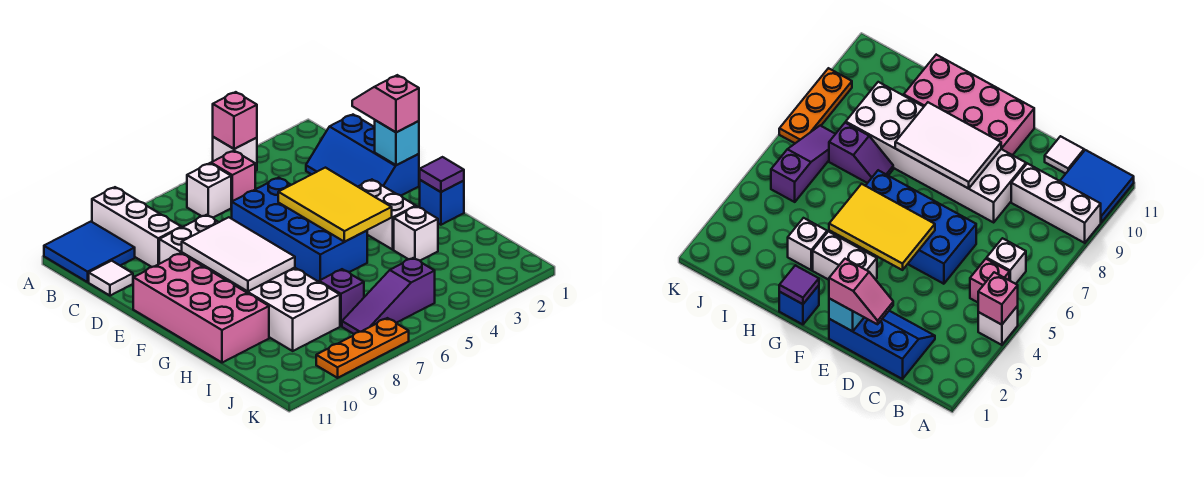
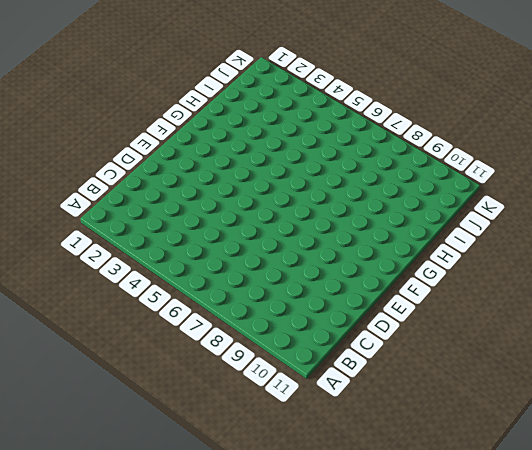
none -> white 1x1 brick [213,137,257,171]
none -> white 1x3 brick [92,187,181,267]
none -> blue 2x2 tile [44,222,135,282]

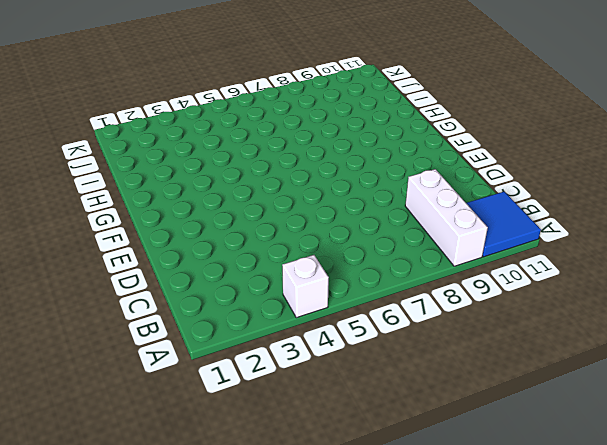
none -> pink 1x1 brick [211,151,255,207]
none -> white 1x1 brick [187,163,231,218]
none -> blue 2x3 slope [306,115,419,195]

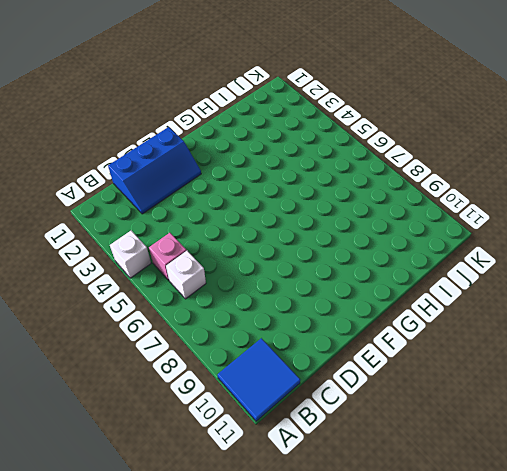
none -> white 1x3 brick [92,187,181,267]
none -> white 1x1 tile [89,261,133,296]
none -> blue 2x4 brick [231,178,367,281]

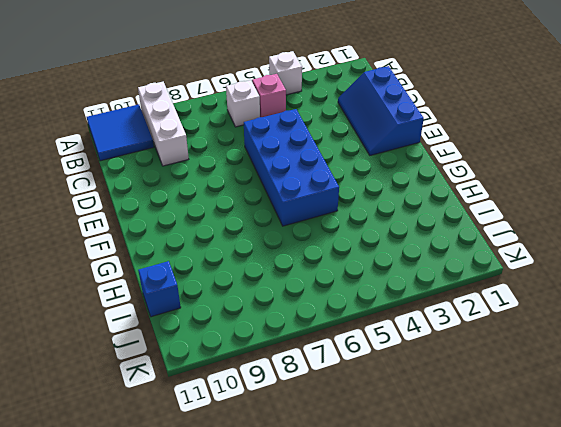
blue 1x1 brick [138,261,181,317] -> blue 1x1 brick moved to [420,180,464,225]
none -> white 1x1 tile [89,261,133,296]
none -> white 2x6 brick [159,215,340,351]
none -> pink 2x4 brick [133,253,269,363]

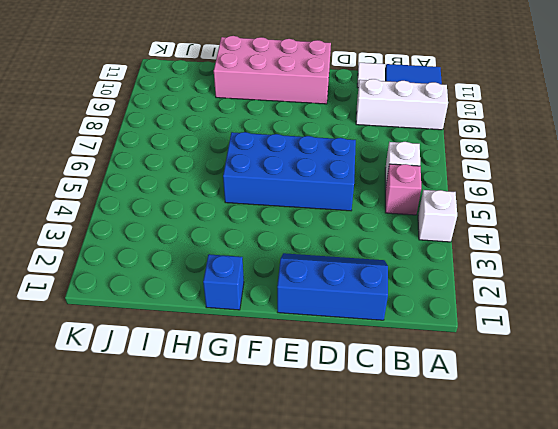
none -> white 2x6 brick [159,215,340,351]
none -> white 1x2 brick [358,180,416,250]
none -> white 1x1 brick [394,206,438,260]

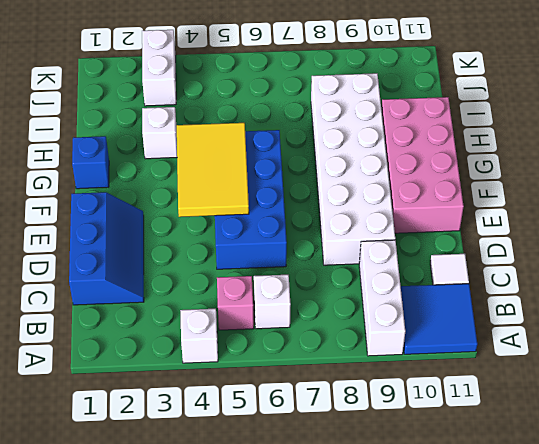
white 1x2 brick [142,30,176,106] -> white 1x2 brick moved to [358,180,416,250]
none -> purple 1x2 slope [318,269,364,326]
none -> purple 1x3 slope [342,258,435,334]
none -> orange 1x3 plate [316,318,409,378]

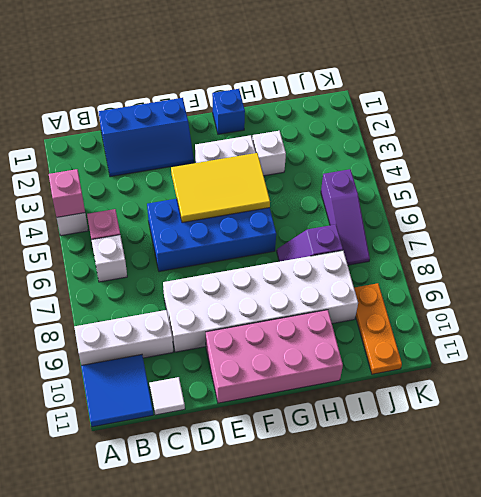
orange 1x3 plate [354,283,402,374] -> orange 1x3 plate moved to [316,318,409,378]
none -> cyan 1x1 brick [375,120,419,165]
none -> white 2x3 tile [182,217,295,292]
none -> purple 1x1 tile [420,157,464,192]

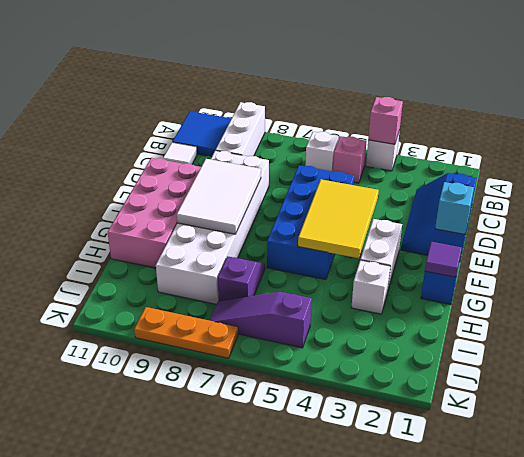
none -> pink 1x2 slope [352,75,419,132]

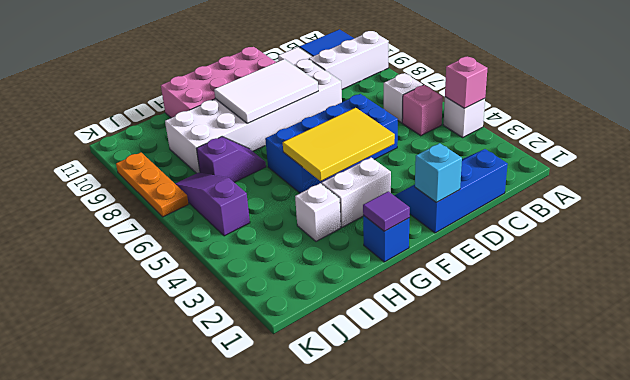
none -> pink 1x2 slope [352,75,419,132]

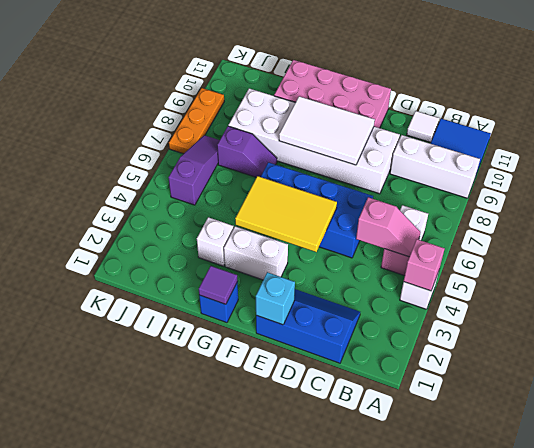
pink 1x2 slope [356,197,420,257] -> pink 1x2 slope moved to [352,75,419,132]

